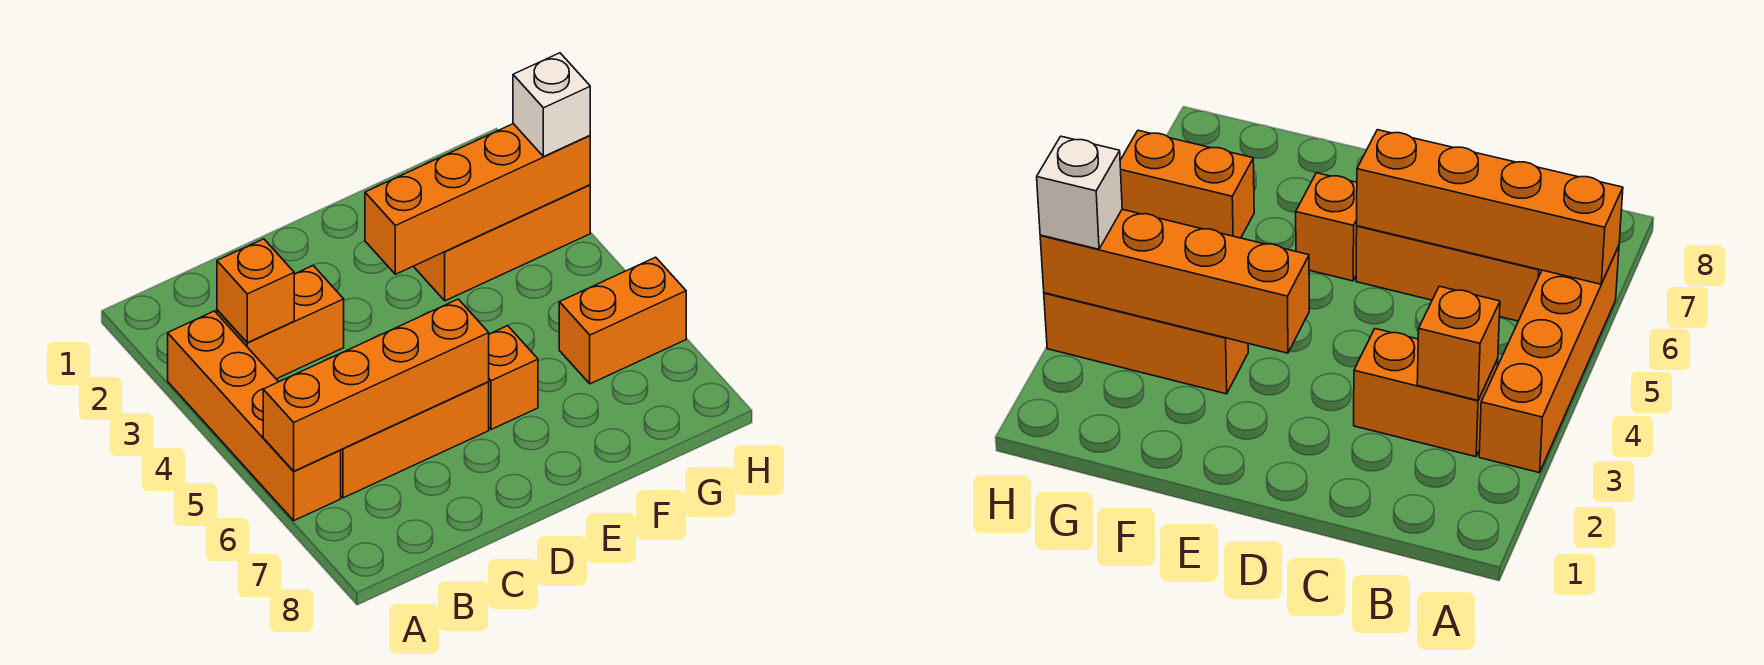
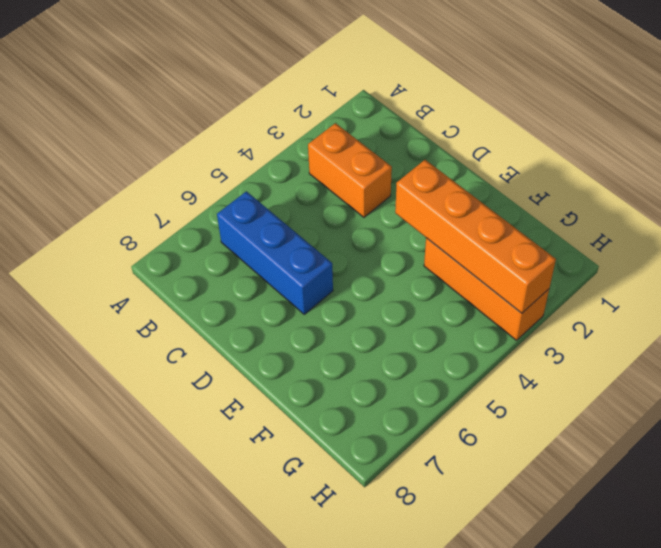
blue 1x3 brick [217,191,333,314] -> orange 1x3 brick [341,382,489,498]
none -> orange 1x4 brick [168,311,341,520]
none -> orange 1x1 brick [489,326,538,429]

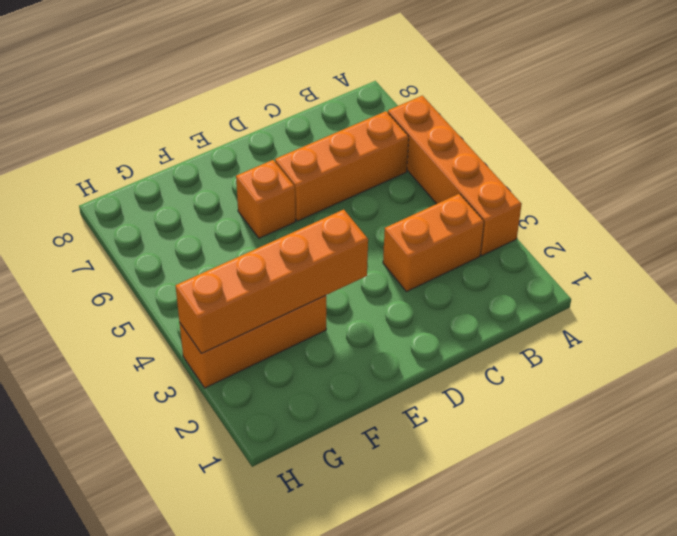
none -> orange 1x2 brick [559,257,686,384]
none -> orange 1x4 brick [263,299,489,471]

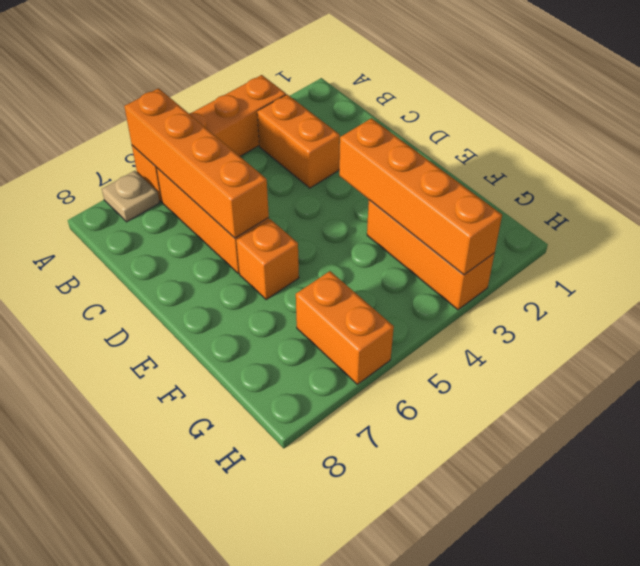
tan 1x1 plate [102,171,160,222] -> none
none -> orange 1x1 brick [217,239,294,343]
none -> white 1x1 brick [513,53,590,157]

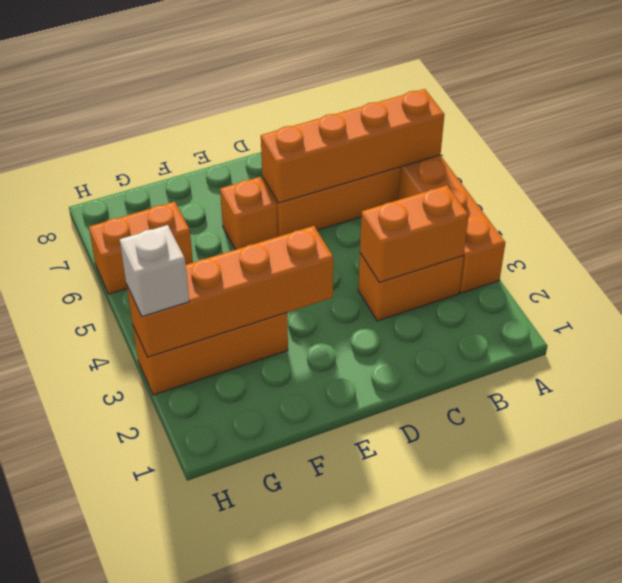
orange 1x2 brick [360,185,469,282] -> orange 1x1 brick [217,239,294,343]

